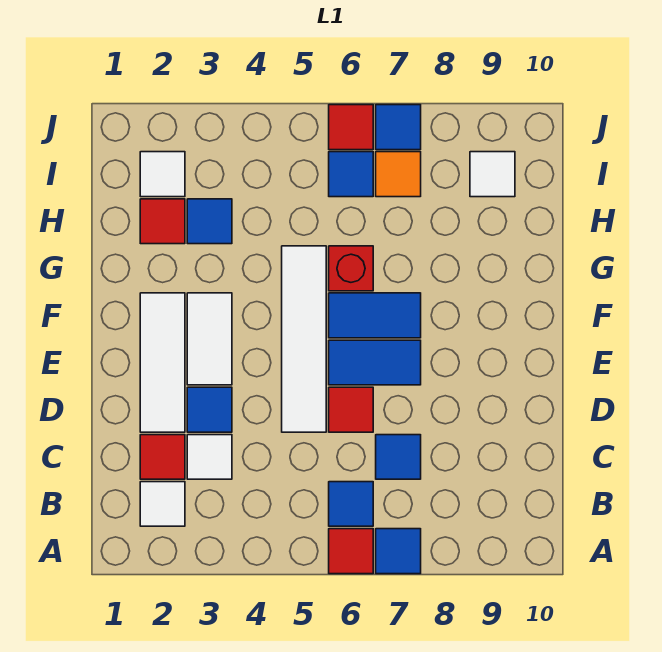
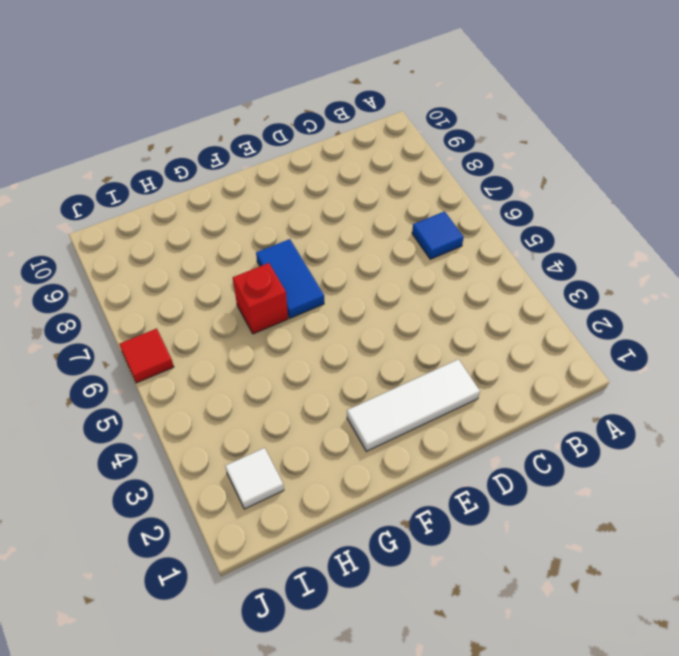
none -> red 1x1 tile [329,529,373,574]
none -> blue 1x1 tile [376,529,421,574]
none -> white 1x1 tile [140,482,185,526]

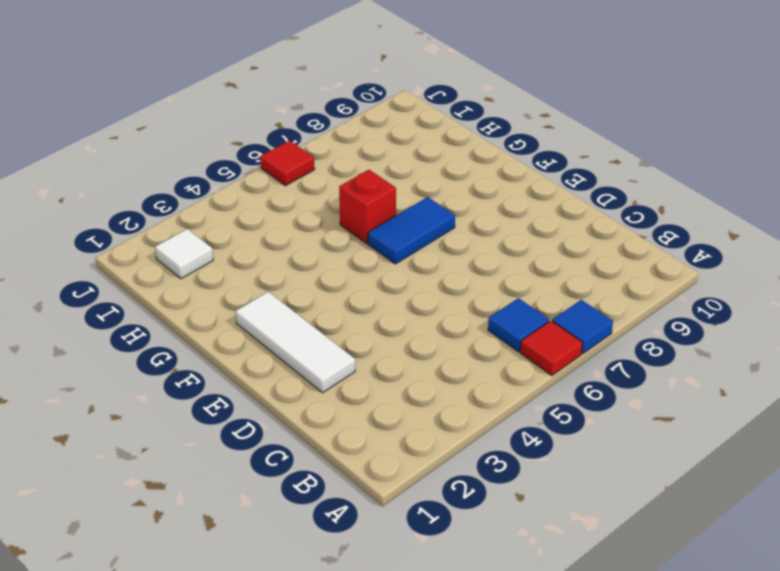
none -> white 1x1 tile [140,482,185,526]
none -> red 1x1 tile [140,435,185,479]
none -> white 1x1 tile [187,435,232,479]

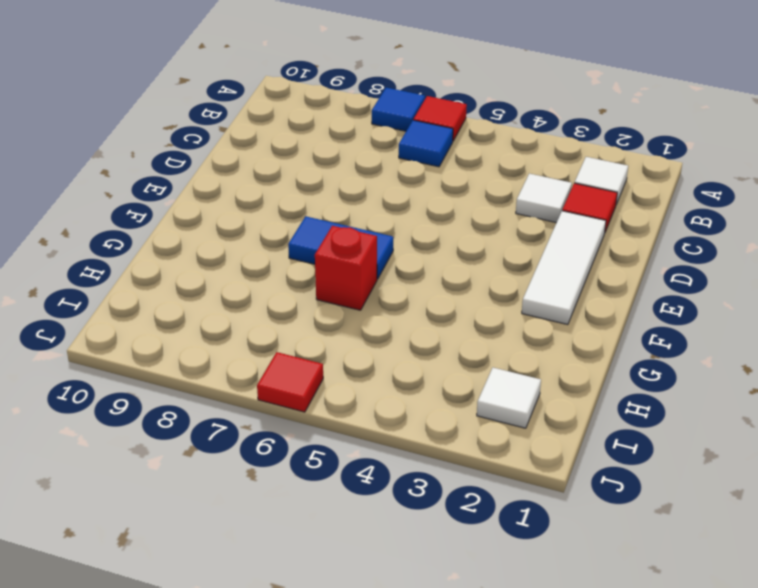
none -> blue 1x1 tile [376,435,421,479]
none -> blue 1x1 tile [187,387,232,432]
none -> white 1x4 tile [282,246,326,432]

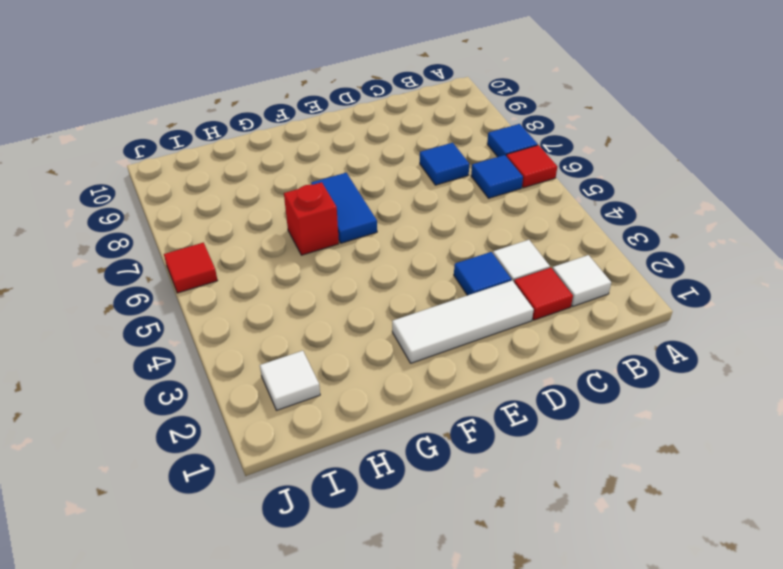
none -> white 1x4 tile [282,246,326,432]
none -> red 1x1 tile [329,387,373,432]
none -> white 1x2 tile [187,293,232,385]

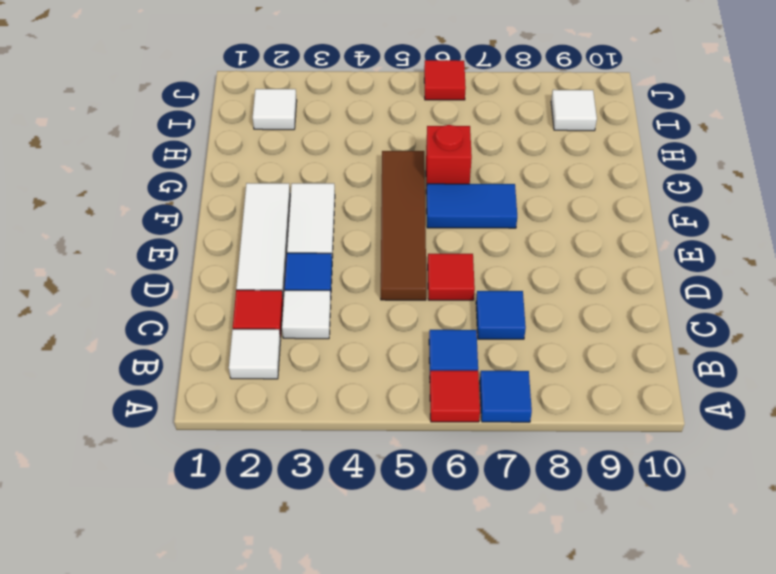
brown 1x4 tile [381,151,426,300] -> white 1x4 tile [282,246,326,432]
none -> blue 1x2 tile [329,340,421,385]
none -> red 1x1 tile [140,199,185,244]
none -> blue 1x1 tile [187,199,232,244]

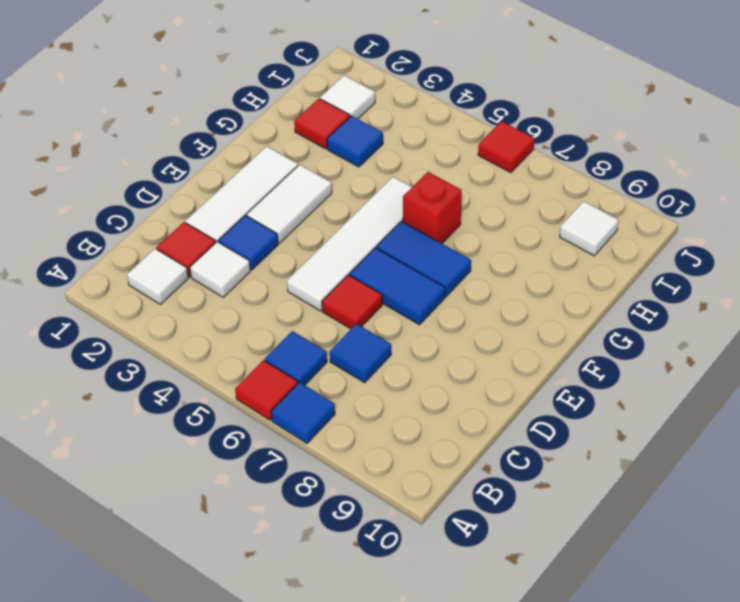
none -> blue 1x1 tile [329,152,373,197]
none -> orange 1x1 tile [376,152,421,197]
none -> blue 1x1 tile [376,105,421,150]

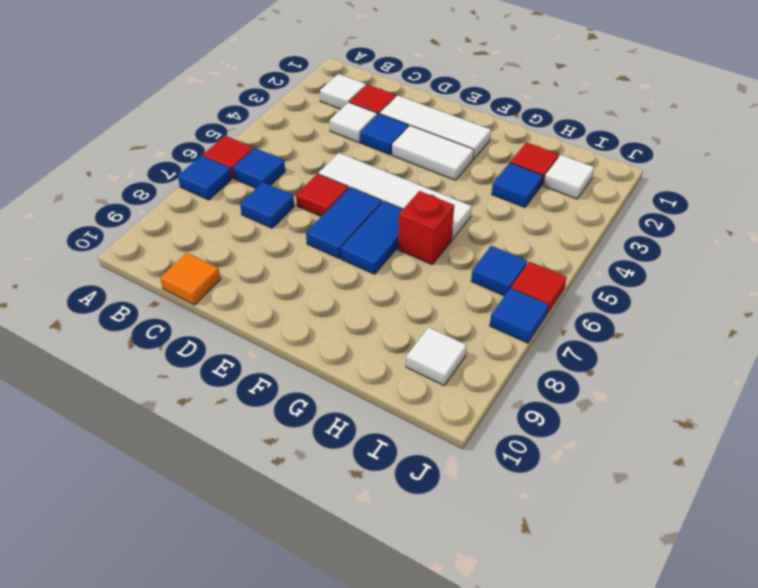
orange 1x1 tile [160,253,221,305] -> orange 1x1 tile moved to [376,152,421,197]

